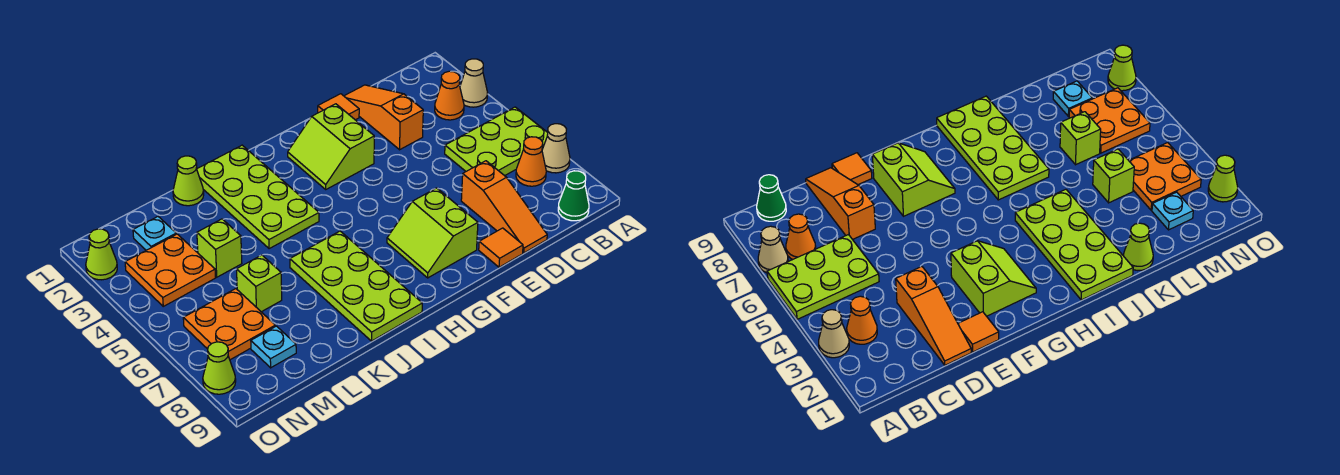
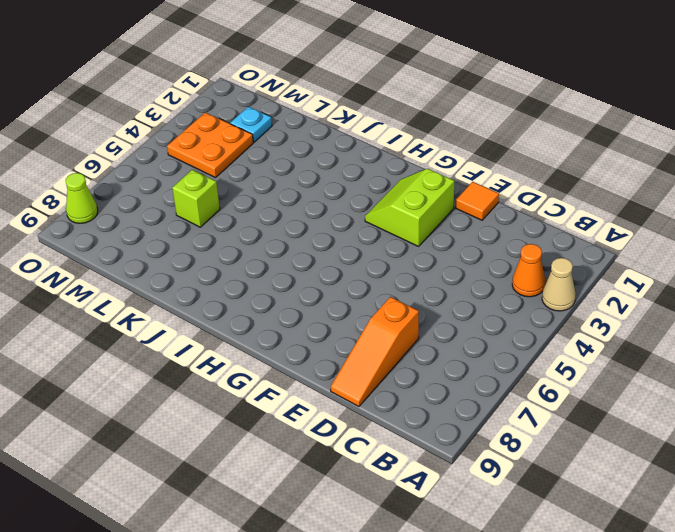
none -> lime 2x3 plate [445,107,548,176]
none -> tan 1x1 cone [542,124,570,173]
none -> orange 1x1 cone [516,137,546,186]

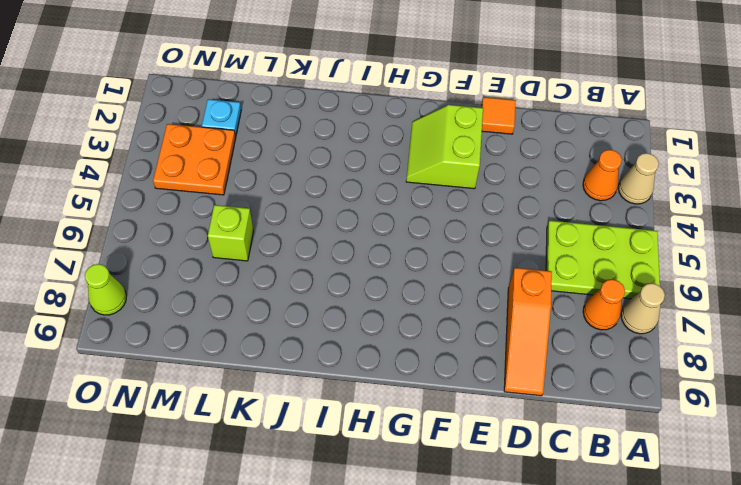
none -> green 1x1 cone [558,171,589,221]
none -> orange 1x3 slope [344,85,423,150]
none -> orange 1x1 tile [479,228,523,267]

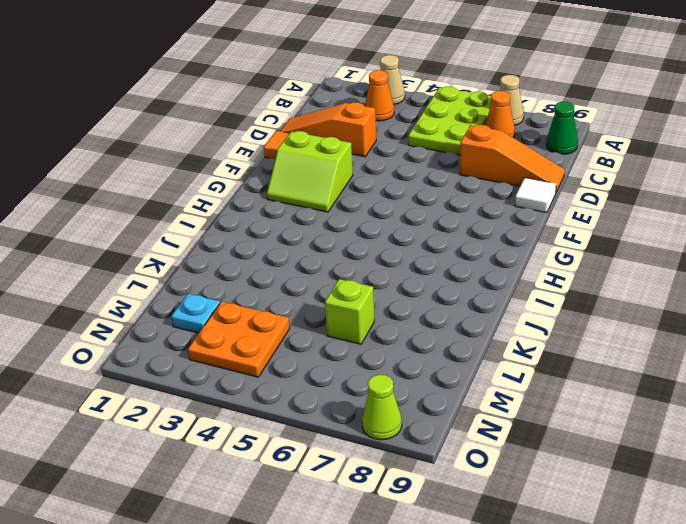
white 1x1 tile [515,178,556,213] -> orange 1x1 tile [479,228,523,267]
none -> lime 2x2 slope [387,188,478,278]
none -> lime 2x4 plate [197,145,319,249]
none -> lime 2x4 plate [290,231,422,341]

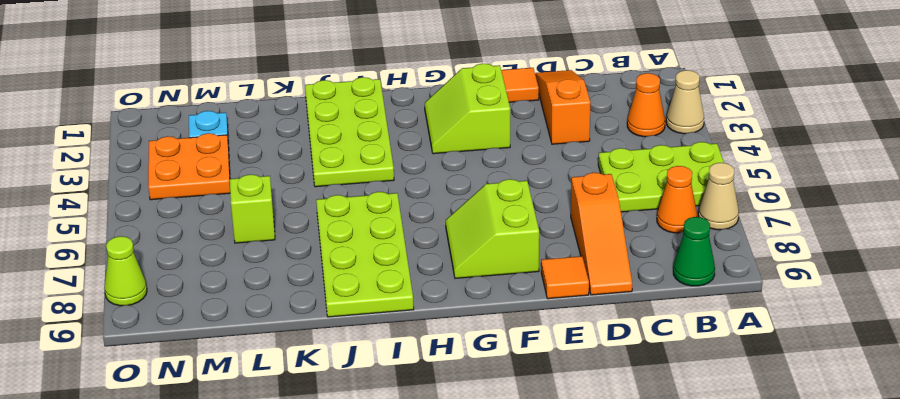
none -> lime 1x1 cone [173,156,204,206]
none -> lime 1x1 brick [197,219,242,277]
none -> orange 2x2 plate [183,289,275,360]

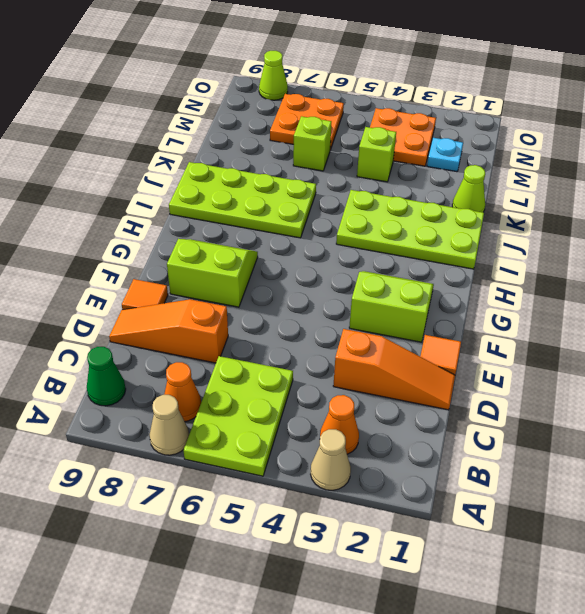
none -> cyan 1x1 plate [251,326,296,368]
none -> lime 1x1 cone [86,229,117,280]

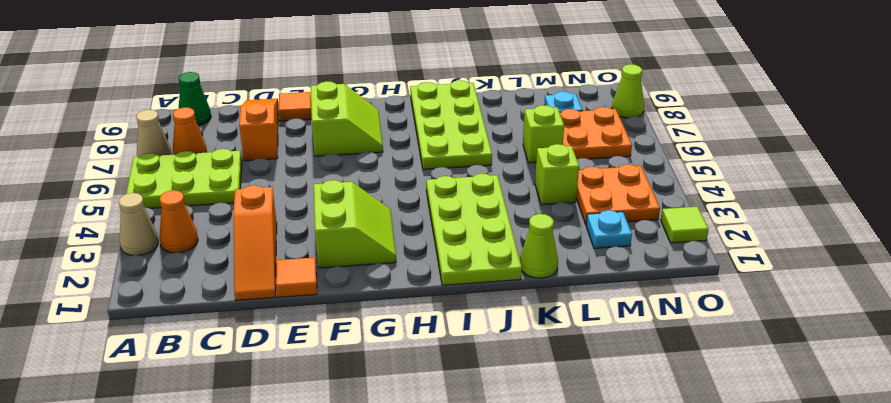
lime 1x1 tile [661,206,709,243] -> lime 1x1 cone [86,229,117,280]

